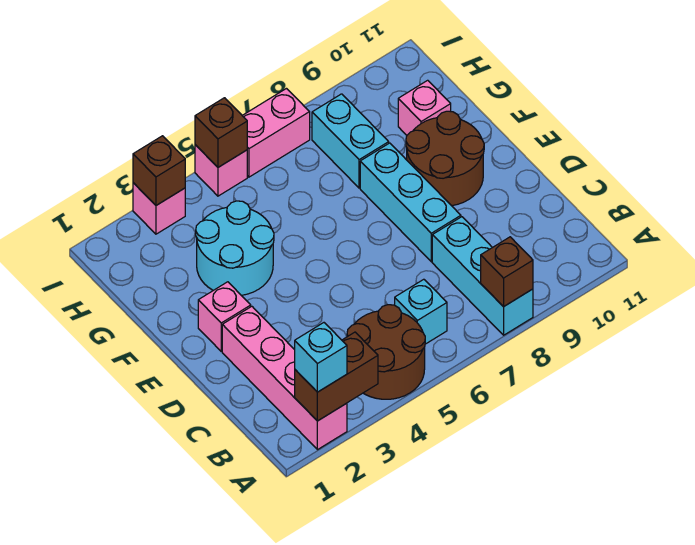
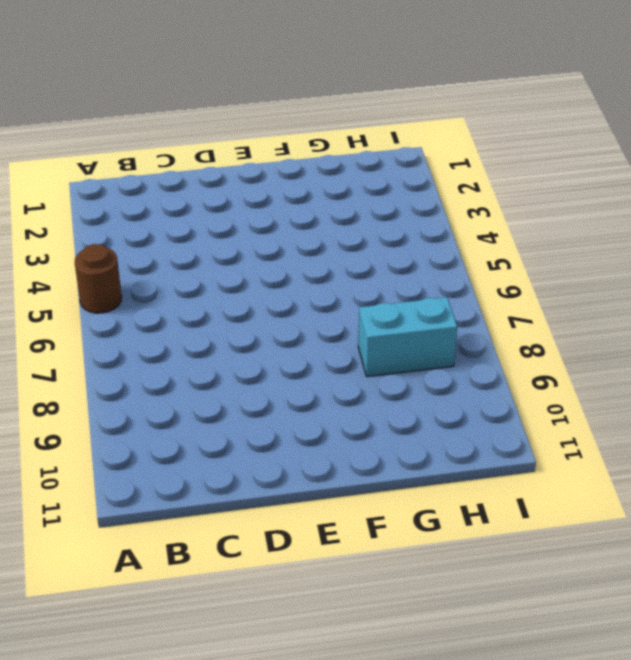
brown 1x1 round brick [75,244,122,313] -> brown 2x2 round brick [347,305,425,399]
none -> pink 1x4 brick [222,306,347,450]
none -> cyan 1x3 brick [432,217,533,335]
none -> cyan 1x1 brick [395,279,447,344]

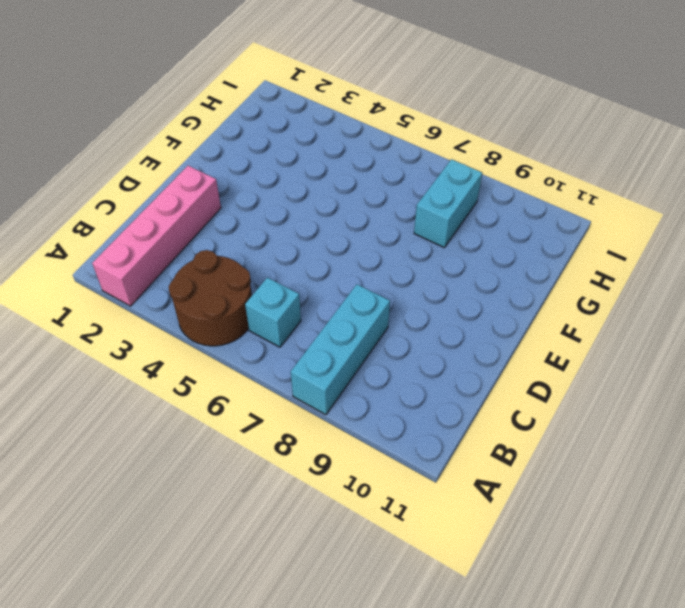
none -> cyan 1x3 brick [360,143,461,262]
none -> pink 1x1 brick [198,282,251,351]
none -> brown 2x2 round brick [406,111,484,206]

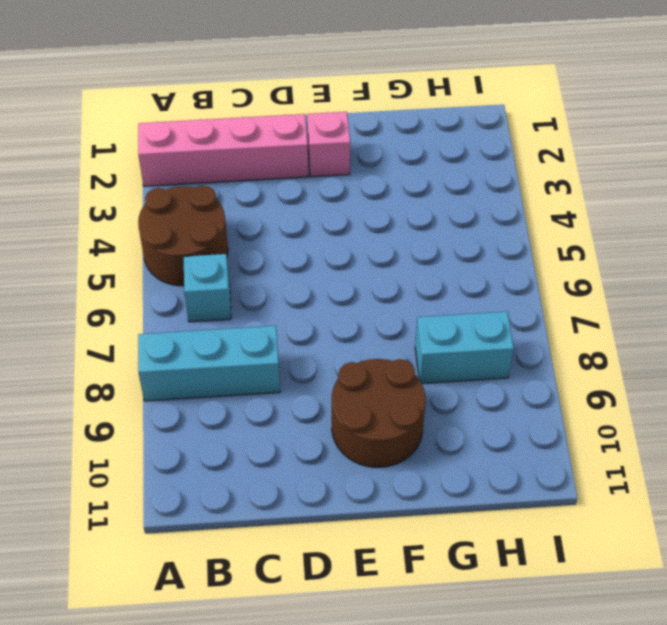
none -> cyan 1x3 brick [360,143,461,262]
none -> cyan 2x2 round brick [196,201,274,295]
none -> pink 1x1 brick [398,80,451,135]

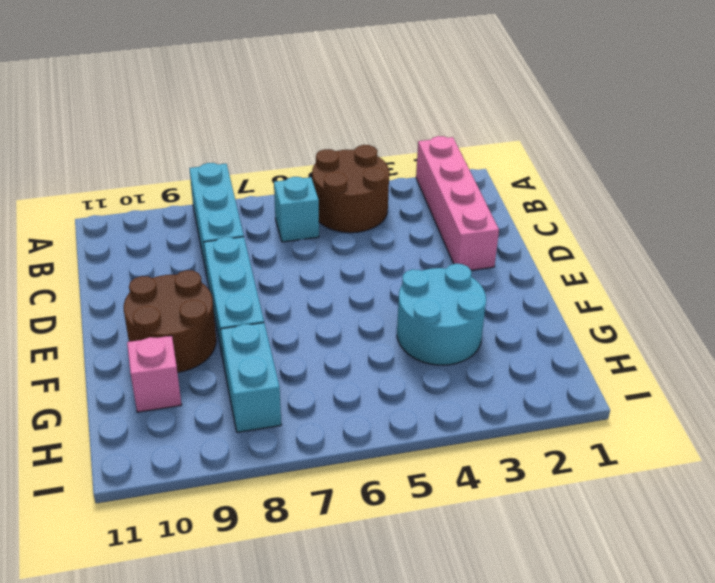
none -> pink 1x1 brick [198,282,251,351]
none -> pink 1x1 brick [133,183,185,234]
none -> pink 1x1 brick [195,145,247,196]

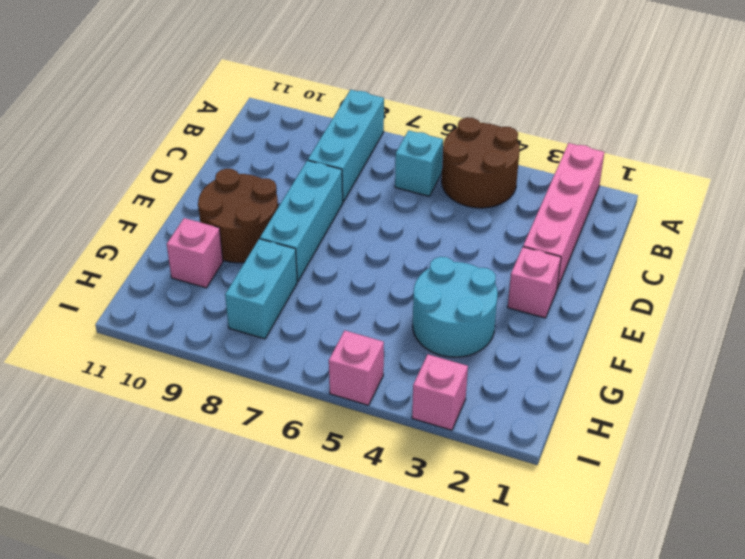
none -> pink 1x2 brick [242,89,310,177]
none -> brown 1x2 brick [295,332,378,421]
none -> brown 1x1 brick [481,237,533,307]

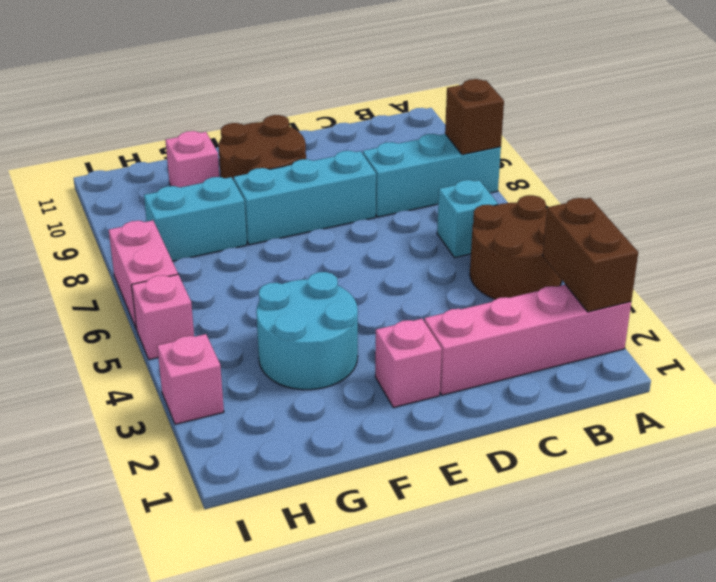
none -> brown 1x1 brick [133,136,185,205]
none -> brown 1x1 brick [195,98,247,167]
none -> cyan 1x1 brick [295,323,347,392]

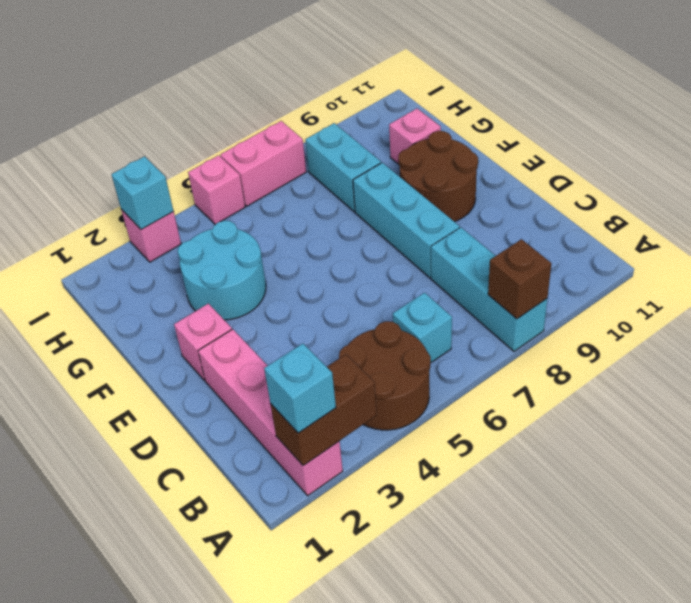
cyan 1x1 brick [111,156,173,230] -> brown 1x1 brick [133,136,185,205]
none -> brown 1x1 brick [195,98,247,167]

